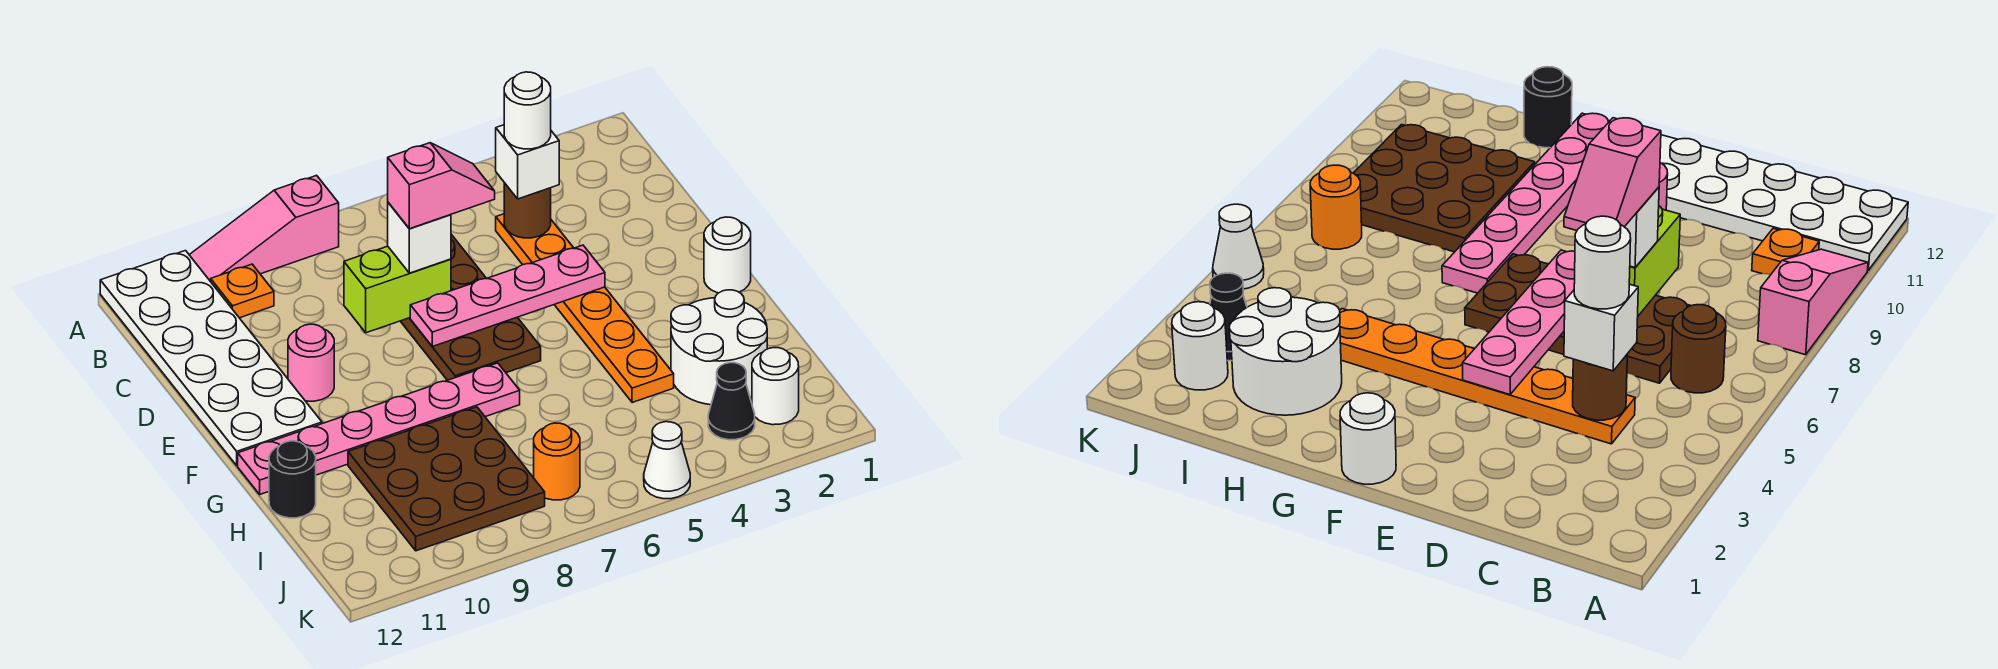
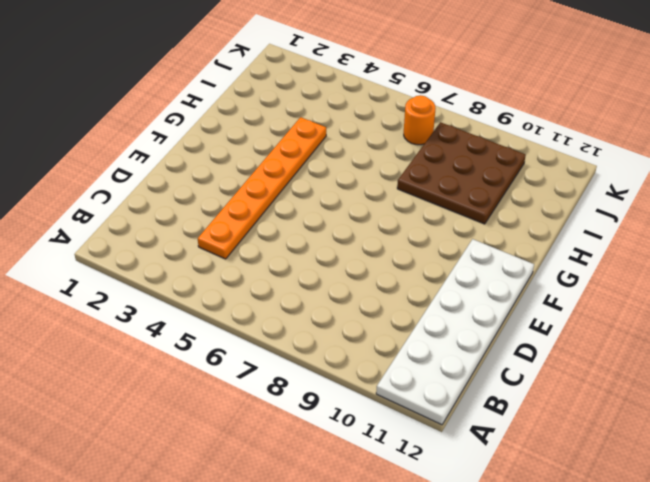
none -> pink 1x3 slope [190,175,339,282]
none -> brown 1x1 round brick [1671,305,1726,393]
none -> orange 1x1 plate [211,264,274,318]

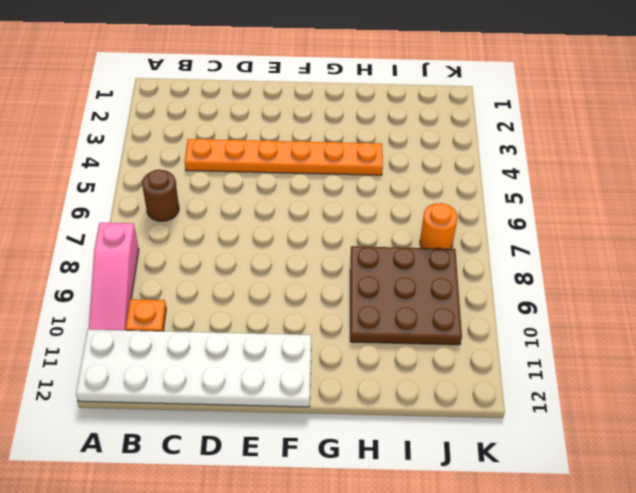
none -> brown 2x4 plate [401,234,541,380]
none -> pink 1x1 round brick [288,324,334,401]
none -> white 1x1 round brick [704,217,751,293]

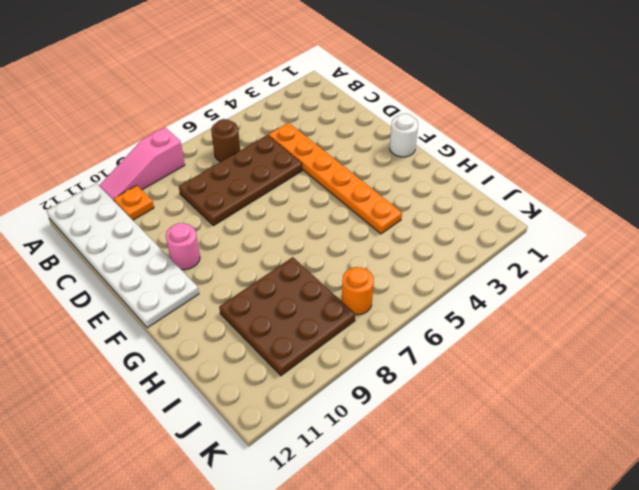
brown 2x4 plate [179,135,302,226] -> brown 2x4 plate turned to [401,234,541,380]
none -> pink 1x6 plate [238,363,520,494]
none -> white 2x2 round brick [671,290,767,405]
none -> black 1x1 round brick [269,441,316,518]

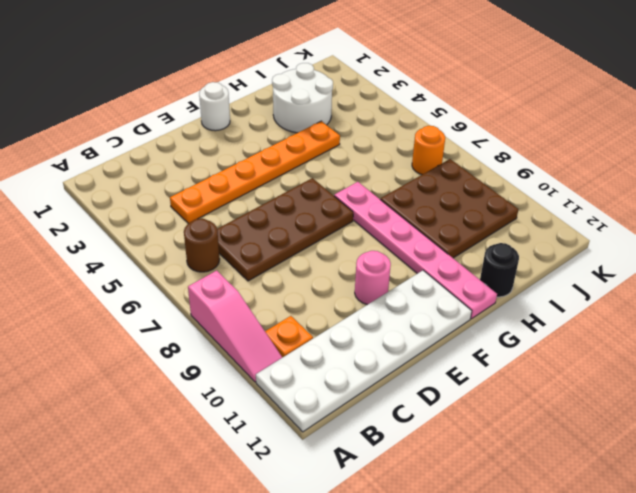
none -> white 1x1 round brick [752,348,799,425]
none -> black 1x1 cone [708,363,755,440]
none -> white 1x1 cone [644,422,690,499]

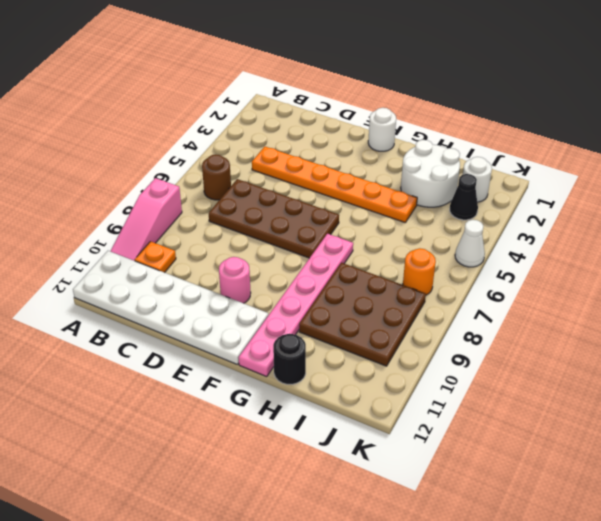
none -> brown 1x1 round brick [504,183,551,238]
none -> lime 1x2 brick [344,246,451,333]
none -> pink 1x4 plate [410,245,605,346]

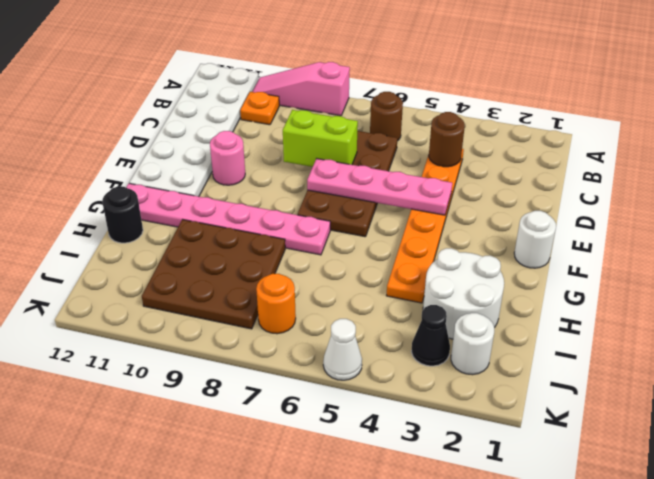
none -> white 1x1 brick [496,125,559,199]
none -> white 1x1 brick [388,203,451,273]
none -> white 1x1 round brick [504,72,551,149]

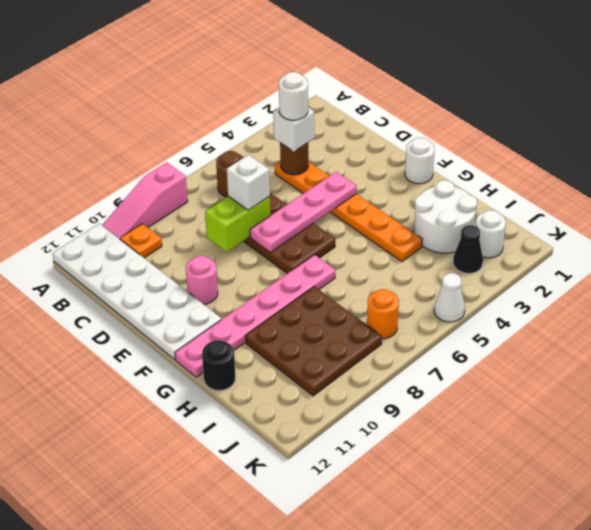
none -> pink 1x2 slope [388,143,495,229]

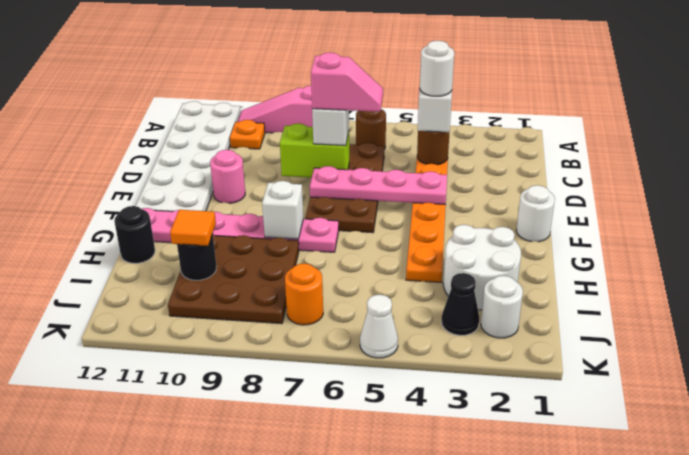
white 1x1 brick [262,181,303,239] -> none
black 1x1 round brick [177,234,217,280] -> none
orange 1x1 tile [170,210,216,246] -> none

